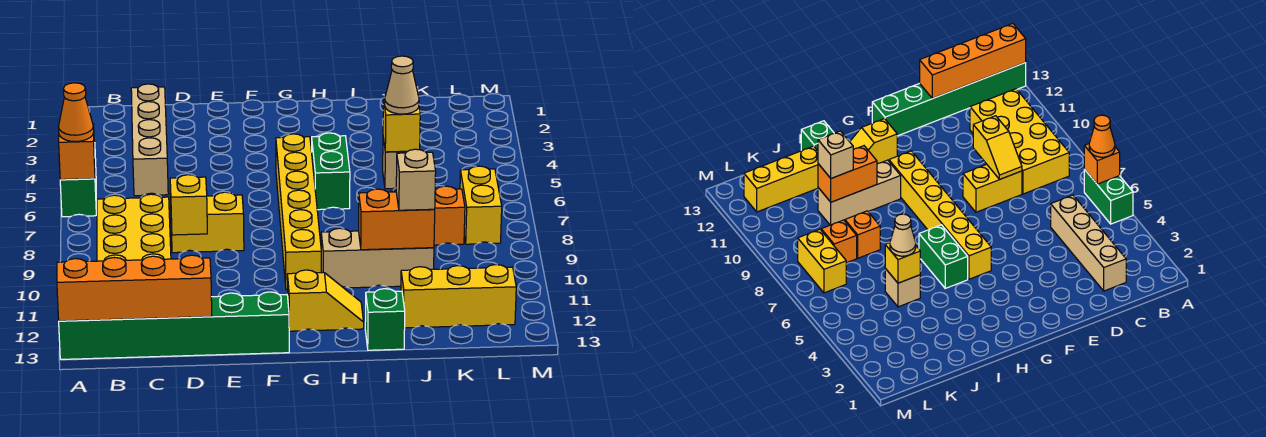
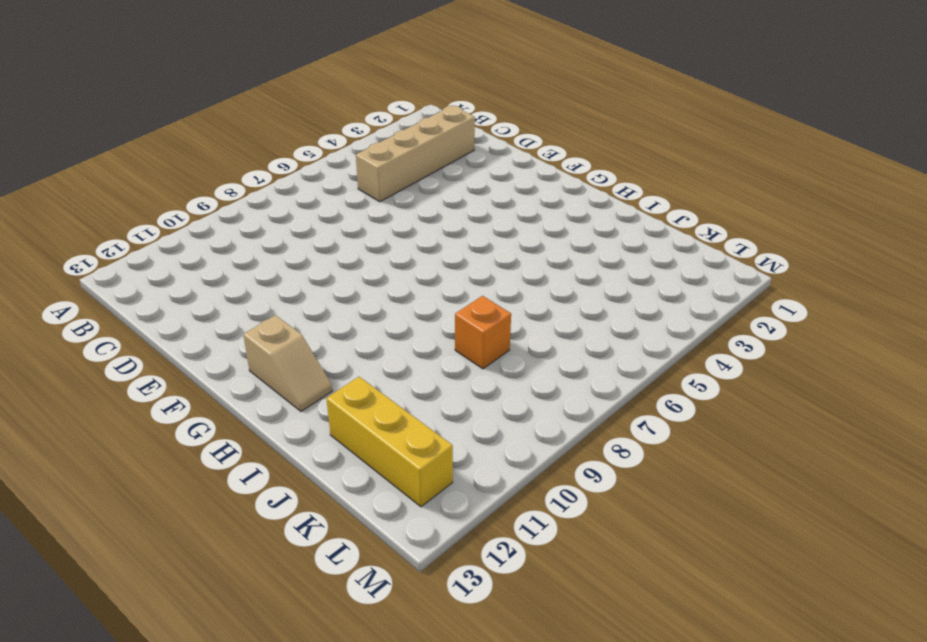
tan 1x2 slope [243,315,332,411] -> yellow 1x2 slope [287,270,364,331]
none -> green 1x2 brick [60,143,96,217]
none -> green 1x6 brick [59,292,289,359]
none -> yellow 2x4 brick [97,194,171,261]

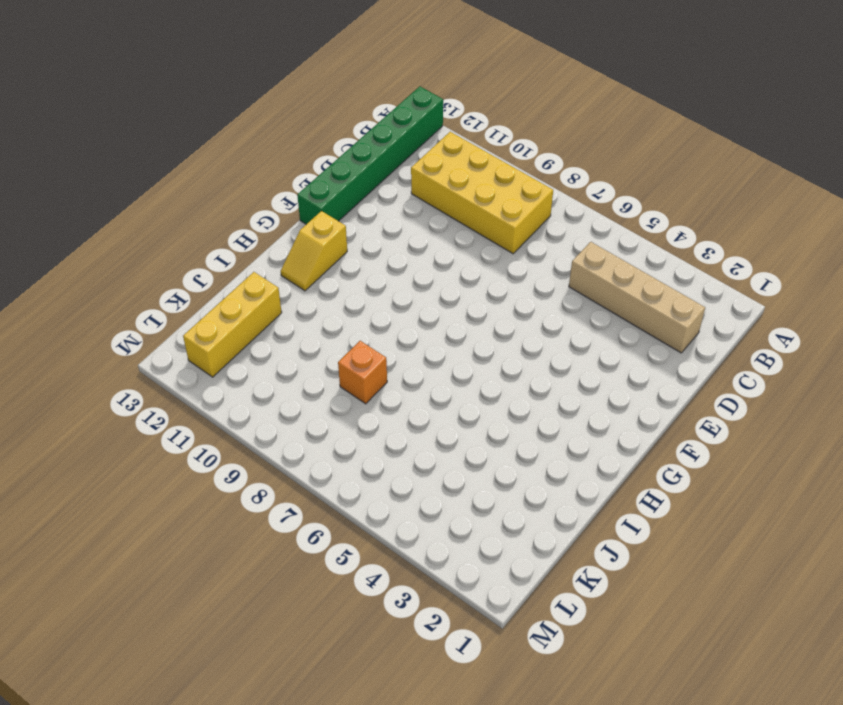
none -> green 1x2 brick [60,143,96,217]
none -> yellow 1x2 brick [171,192,244,253]
none -> yellow 1x6 brick [276,134,321,290]

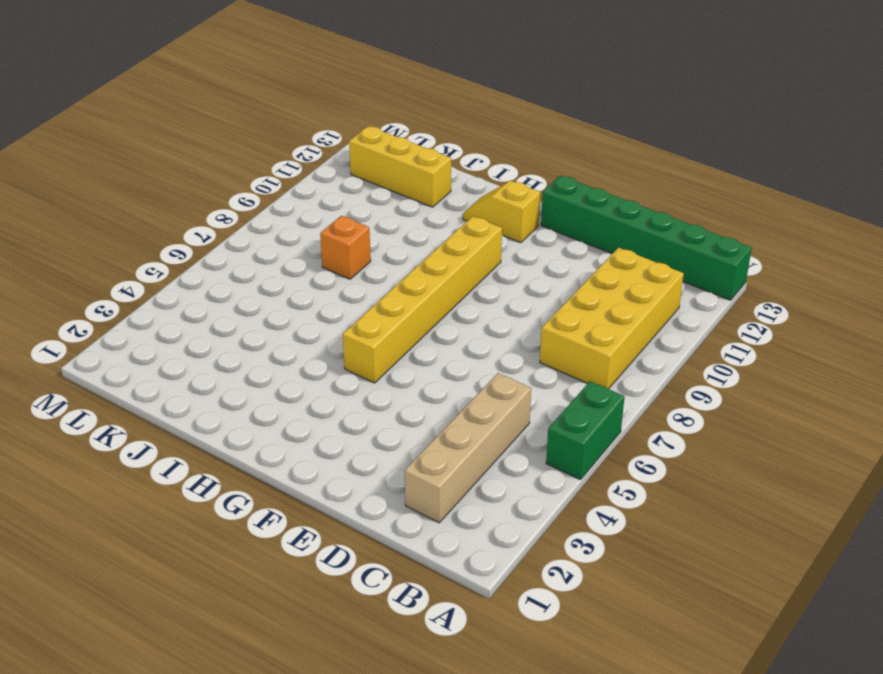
none -> yellow 1x2 brick [171,192,244,253]
none -> green 1x2 brick [312,133,350,210]
none -> tan 1x3 brick [321,228,434,288]

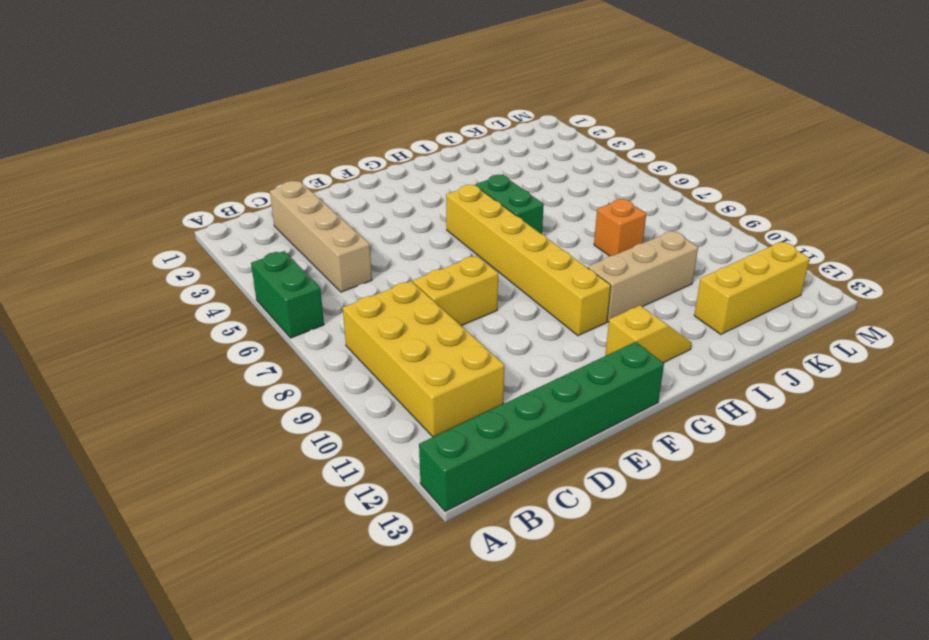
none -> green 1x1 brick [365,289,405,350]
none -> tan 1x1 brick [383,138,407,189]
none -> orange 1x1 brick [434,186,465,245]

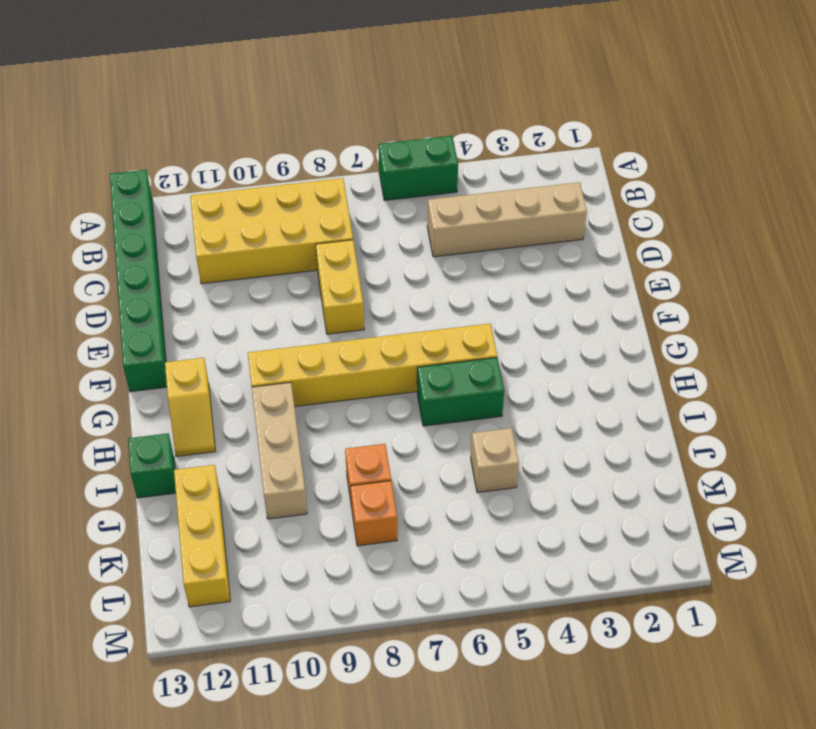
none -> yellow 1x2 brick [460,166,502,244]
none -> orange 1x1 brick [59,124,95,180]
none -> orange 1x4 brick [57,255,212,321]

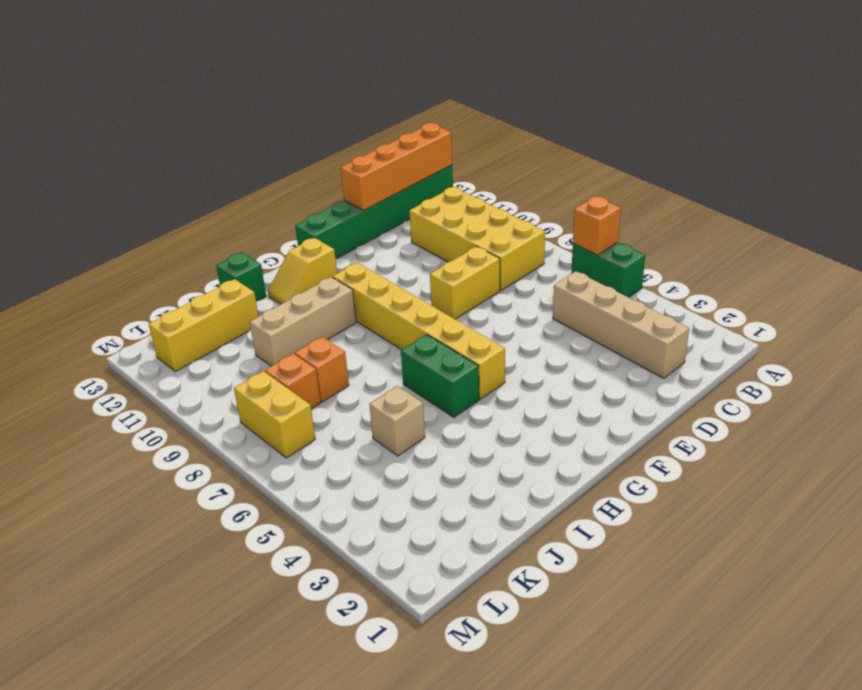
none -> yellow 1x2 slope [170,175,207,235]
none -> orange 1x2 brick [359,189,435,250]
none -> yellow 1x1 brick [383,98,420,152]

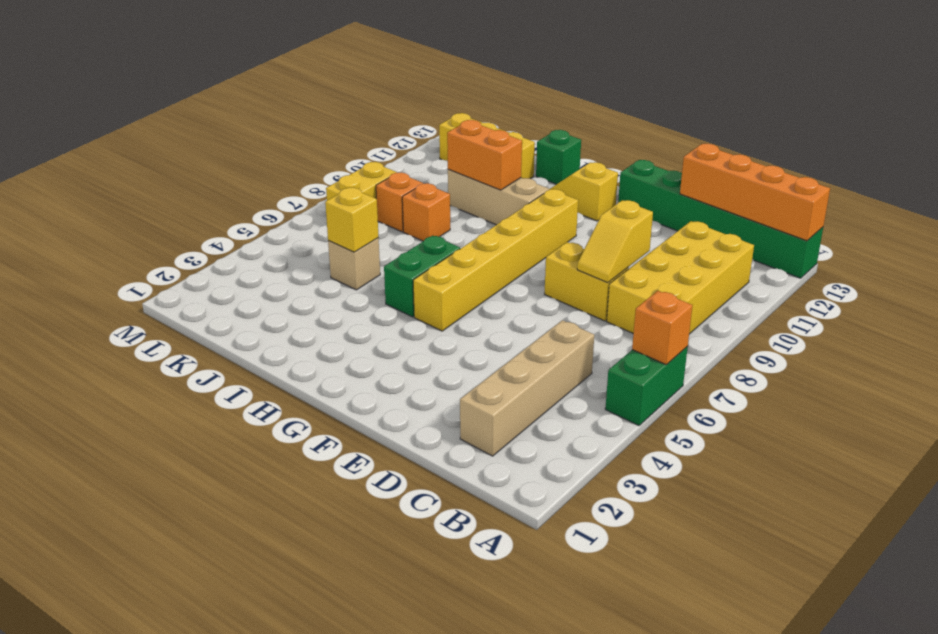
none -> orange 1x1 cone [58,83,94,142]
none -> tan 1x1 cone [385,56,419,114]
none -> tan 1x1 brick [396,149,436,210]

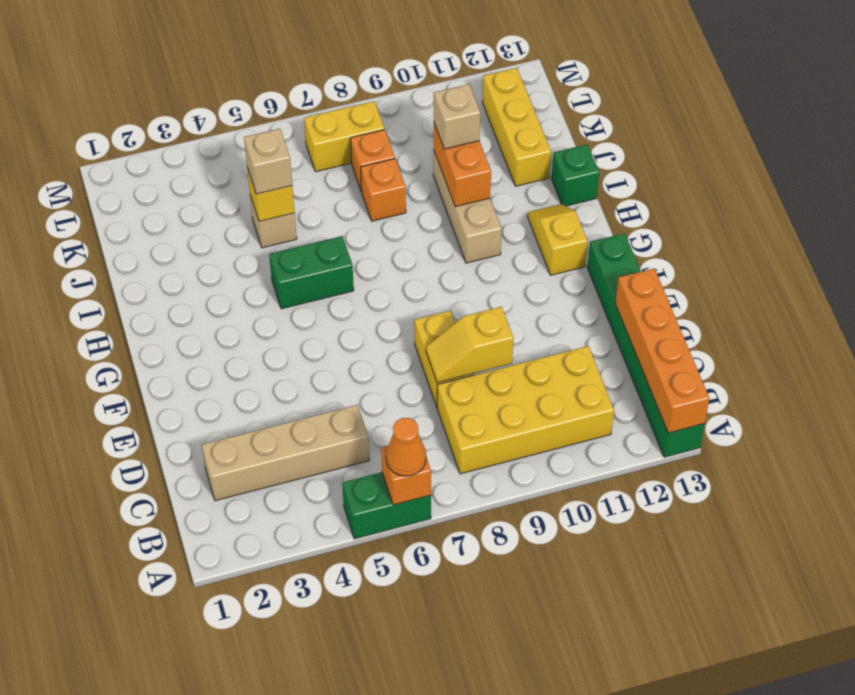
tan 1x1 brick [244,129,292,194] -> tan 1x1 cone [385,56,419,114]
none -> yellow 1x6 brick [276,134,321,290]

